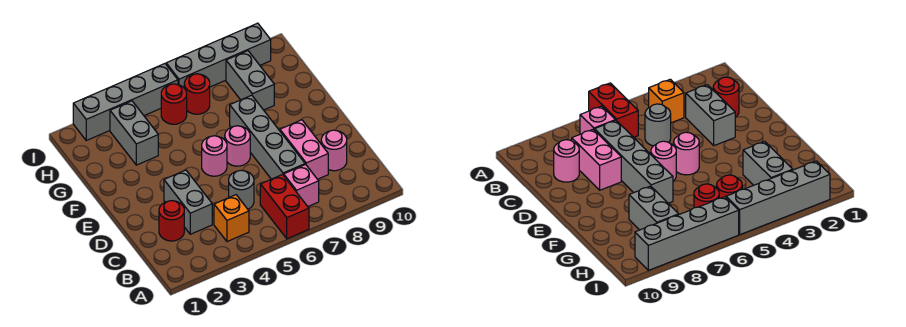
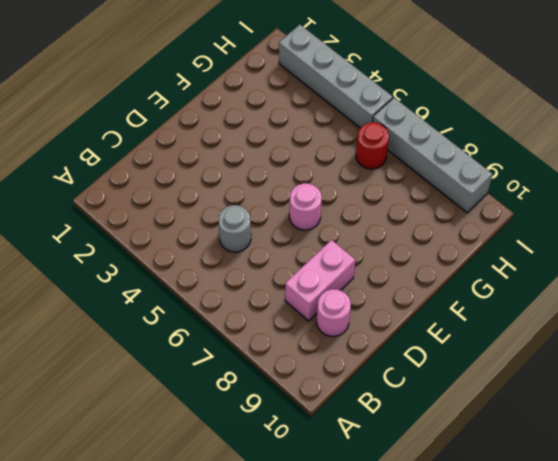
none -> red 1x2 brick [260,175,309,239]
none -> orange 1x1 brick [214,195,249,242]
none -> pink 1x1 brick [284,164,319,206]

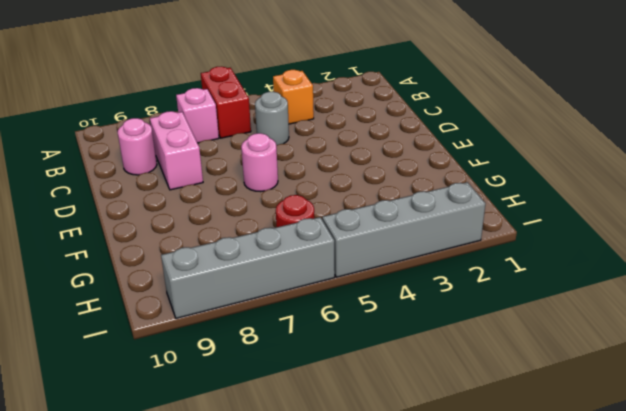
none -> red 1x1 round brick [159,201,184,241]
none -> grey 1x2 brick [164,170,212,234]
none -> grey 1x4 brick [230,95,305,179]

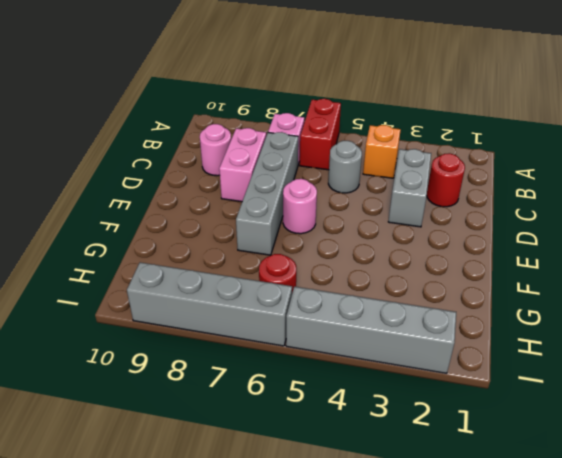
none -> pink 1x1 round brick [202,136,227,176]
none -> grey 1x2 brick [110,101,158,165]
none -> grey 1x2 brick [226,51,274,110]

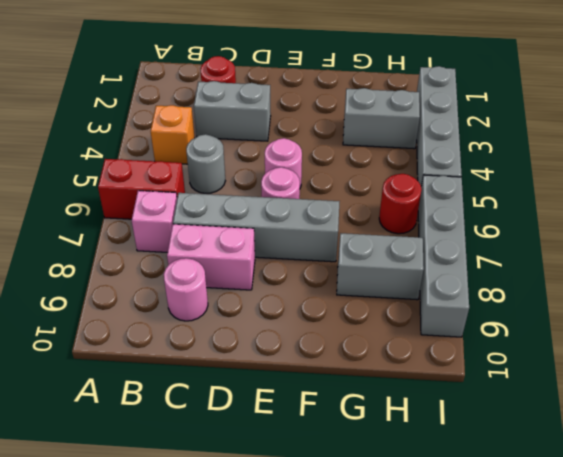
none -> red 1x1 round brick [161,84,187,124]

